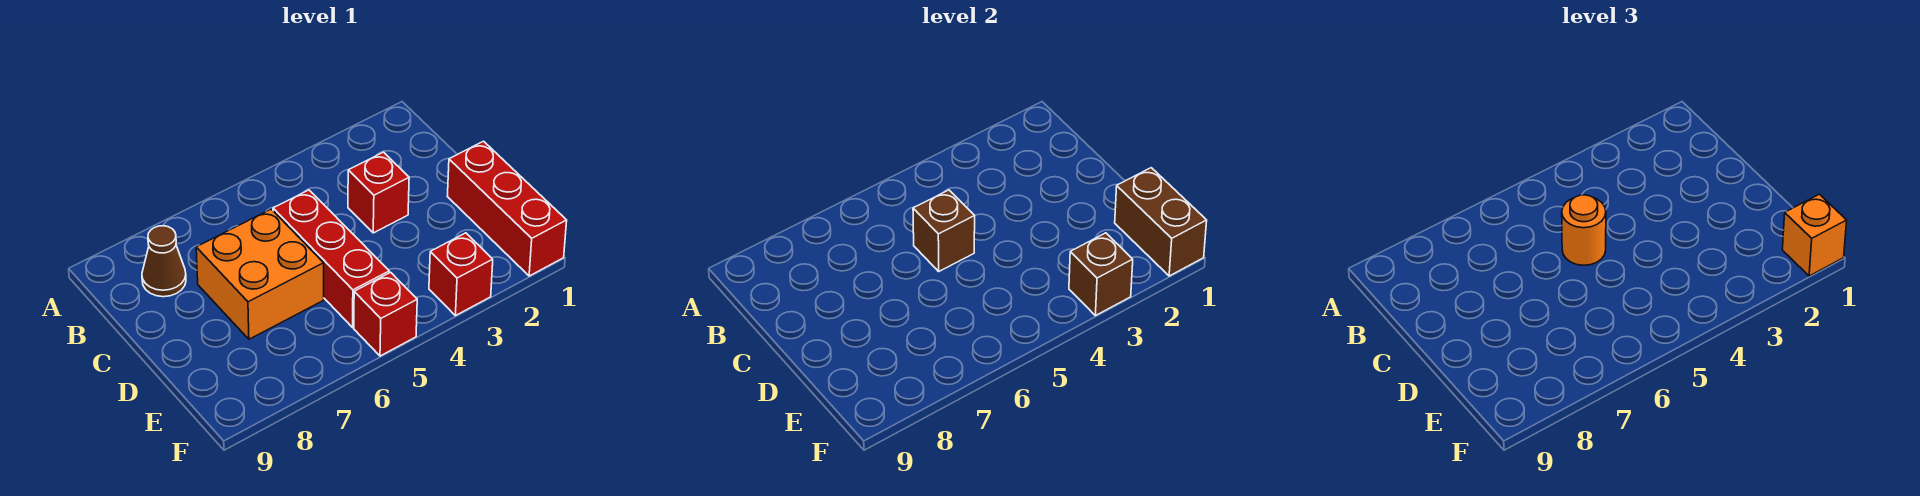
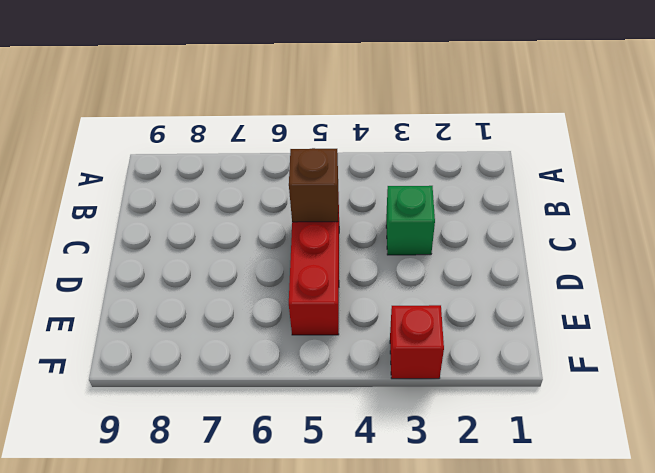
green 1x1 brick [386,186,435,255] -> red 1x1 brick [348,152,409,233]
none -> brown 1x1 cone [142,226,186,297]
none -> orange 2x2 brick [196,209,324,339]
none -> red 1x3 brick [447,141,567,276]

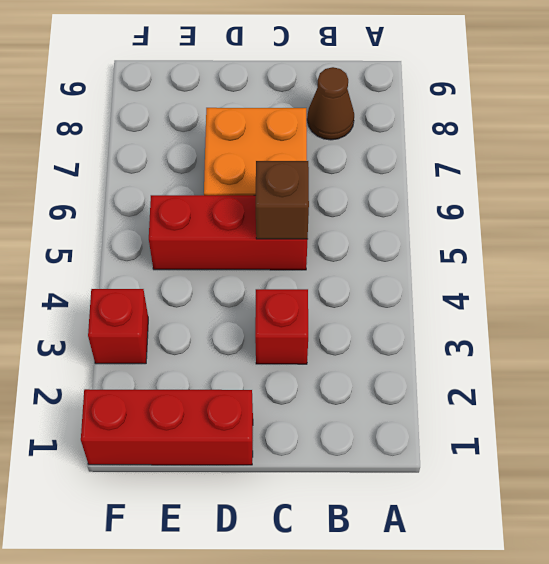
none -> red 1x1 brick [354,272,417,356]
none -> brown 1x2 brick [1115,168,1207,276]
none -> brown 1x1 brick [1069,233,1133,316]

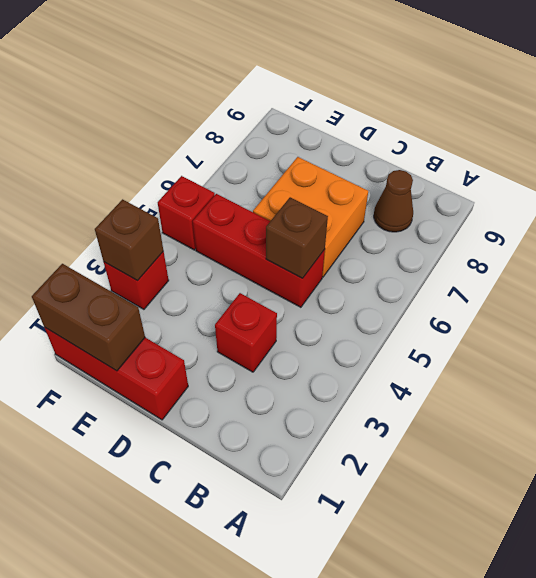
none -> orange 1x1 round brick [1562,195,1606,265]
none -> orange 1x1 brick [1782,194,1847,276]

